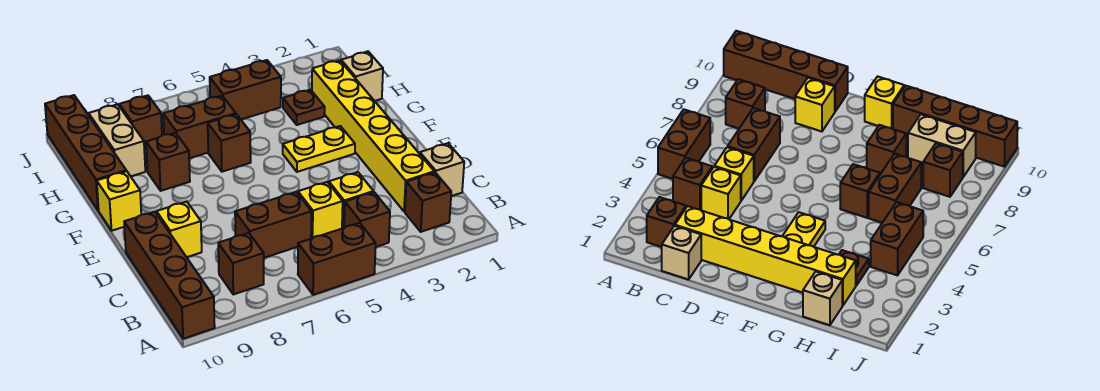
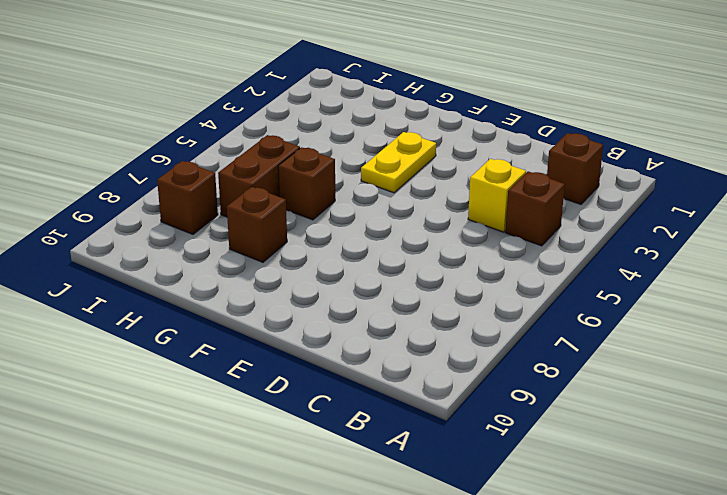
none -> brown 1x2 brick [298,223,376,295]
none -> brown 1x4 brick [124,212,215,339]
none -> brown 1x1 brick [218,233,264,294]

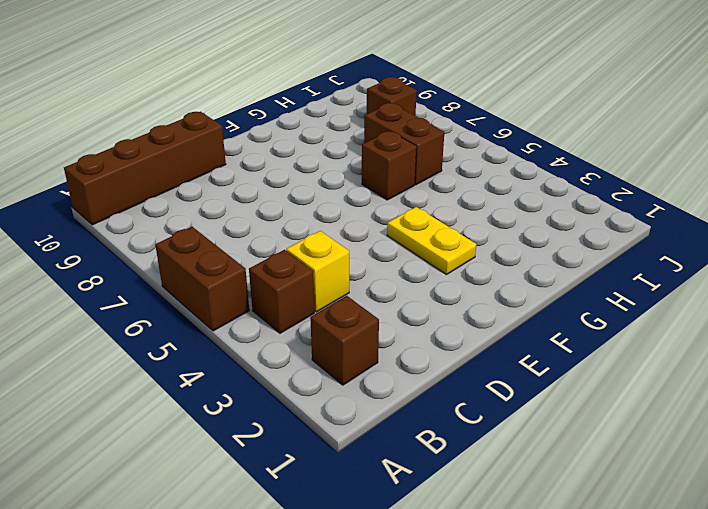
none -> brown 1x1 brick [218,233,264,294]
none -> tan 1x1 brick [420,143,464,196]
none -> yellow 1x6 brick [312,60,434,212]

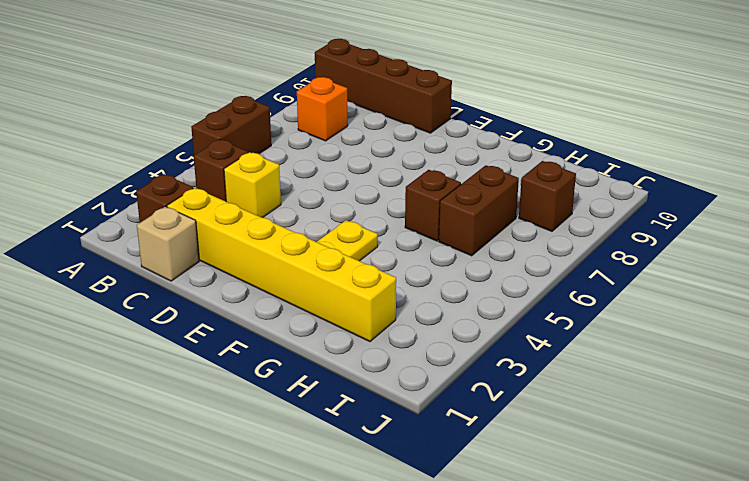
orange 1x1 brick [297,77,348,141] -> brown 1x1 brick [218,233,264,294]
none -> yellow 1x1 brick [298,182,343,239]
none -> brown 1x2 brick [235,192,311,258]
none -> yellow 1x1 brick [157,202,202,257]

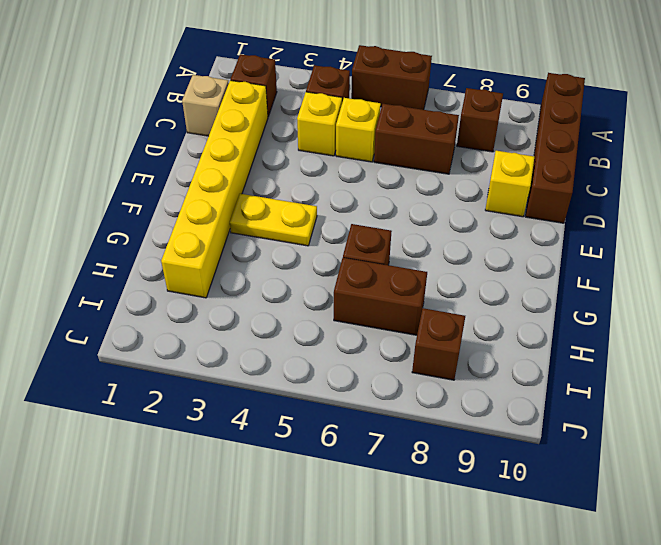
none -> yellow 1x1 brick [97,171,141,231]
none -> brown 1x1 brick [146,133,190,191]
none -> brown 1x4 brick [45,95,126,210]

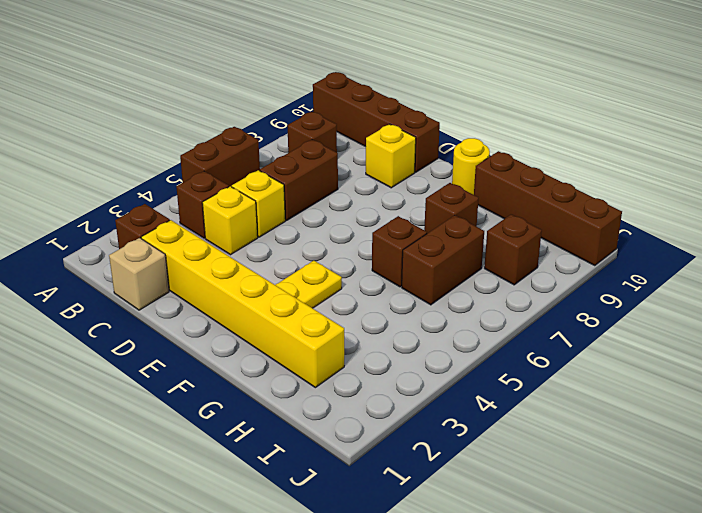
yellow 1x1 round brick [452,138,490,195] -> yellow 1x1 brick [97,171,141,231]
none -> tan 1x1 brick [341,52,383,101]
none -> brown 1x1 plate [283,90,325,125]
none -> tan 1x2 brick [89,104,145,176]

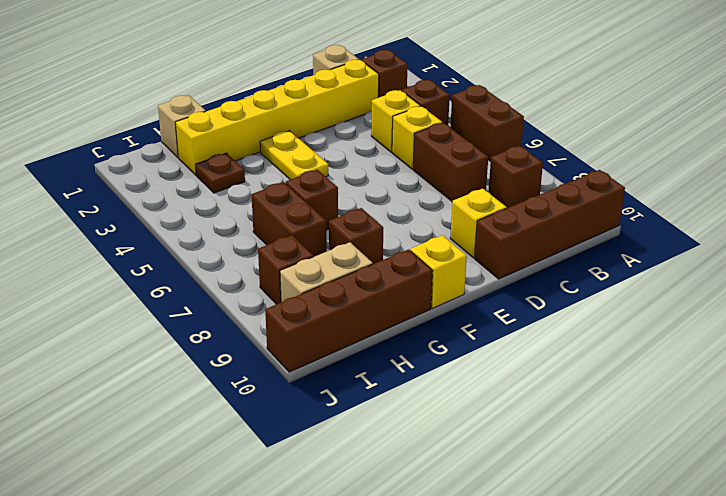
none -> brown 1x2 brick [210,60,281,119]

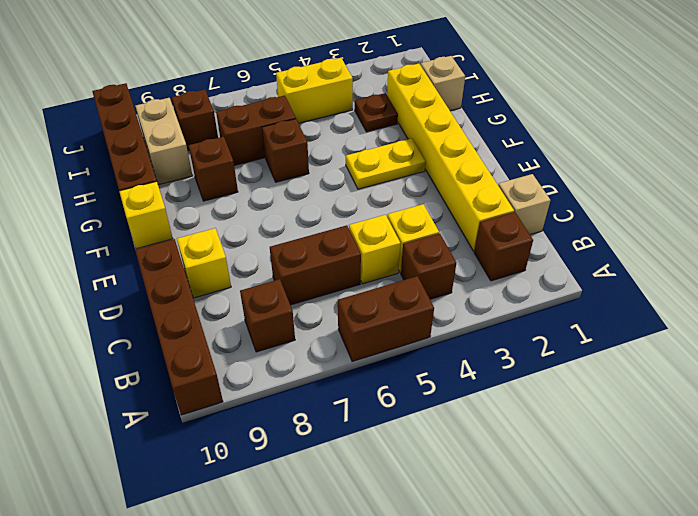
yellow 1x2 brick [276,58,353,123] -> brown 1x2 brick [210,60,281,119]

